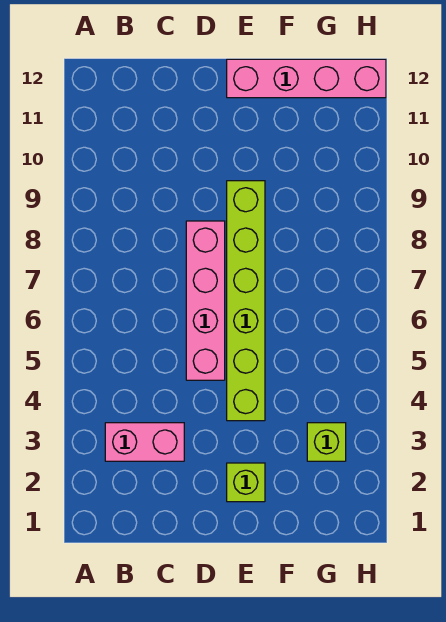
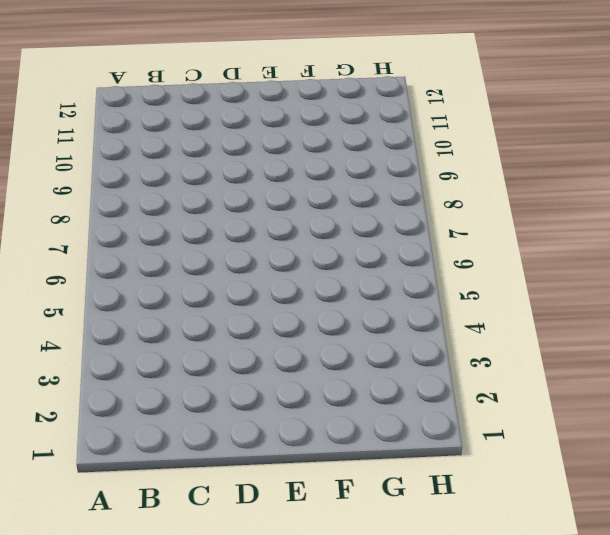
none -> pink 1x2 brick [105,423,184,461]
none -> pink 1x4 brick [186,221,225,380]

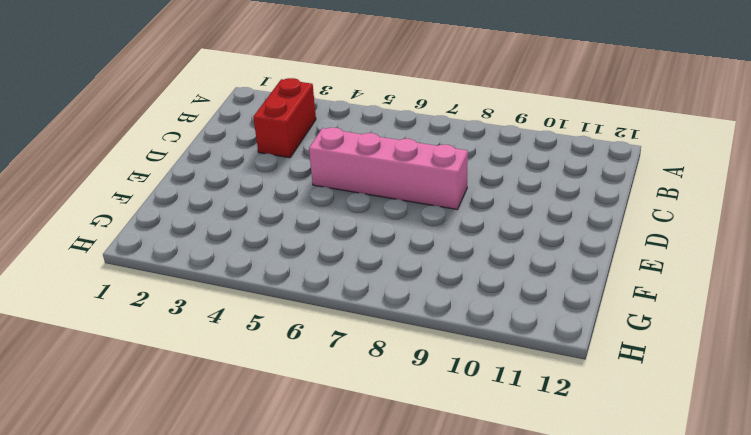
red 1x2 brick [253,78,316,158] -> pink 1x2 brick [105,423,184,461]
none -> lime 1x1 brick [227,463,265,502]
none -> lime 1x6 brick [227,181,265,421]

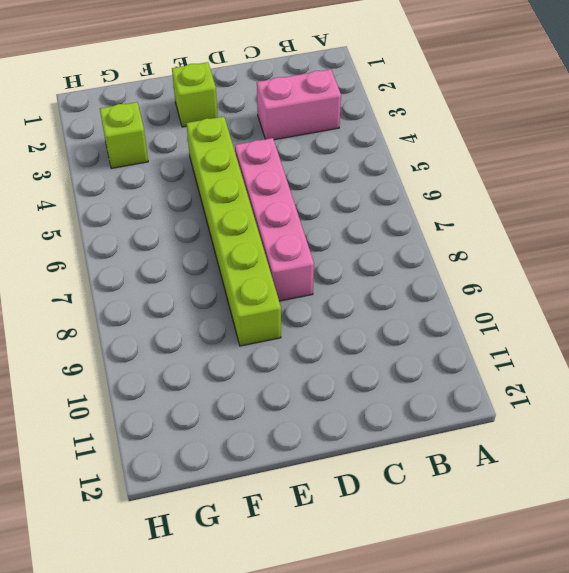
none -> pink 1x4 brick [227,59,386,98]

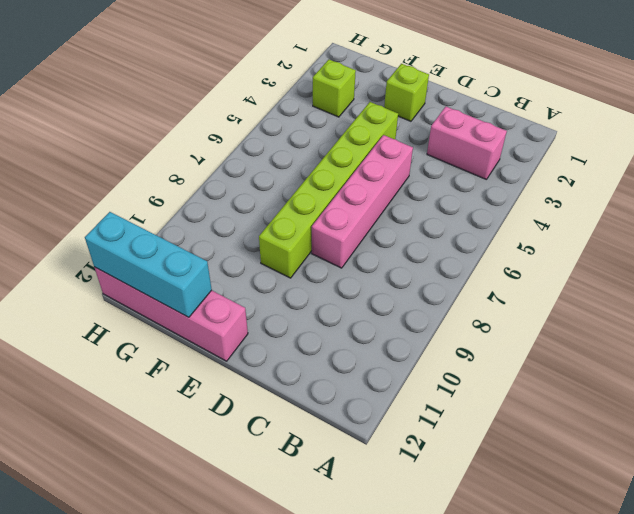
cyan 1x3 brick [85,212,212,317] -> none

